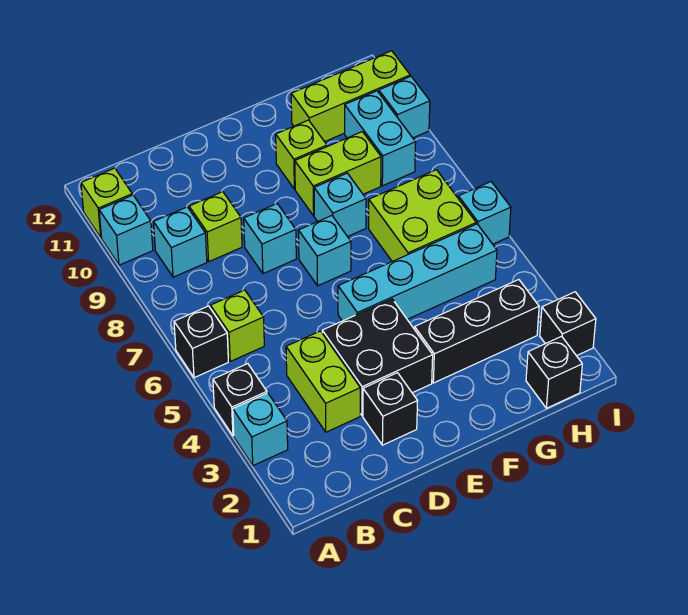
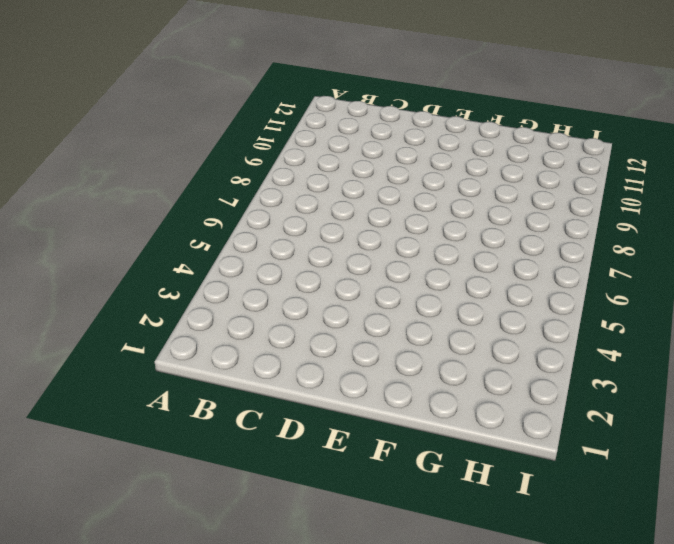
none -> cyan 1x1 brick [233,393,288,466]
none -> black 1x1 brick [213,364,267,436]
none -> black 1x1 brick [174,306,228,378]

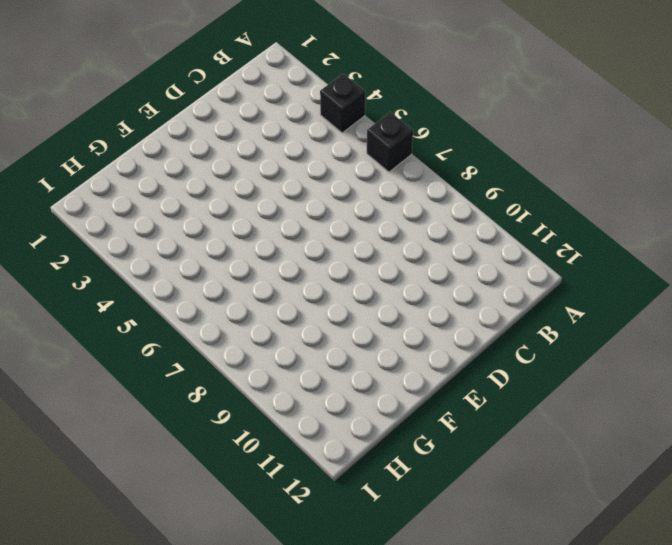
none -> cyan 1x1 brick [233,393,288,466]
none -> cyan 1x1 brick [99,195,153,265]
none -> lime 1x1 brick [81,168,132,238]

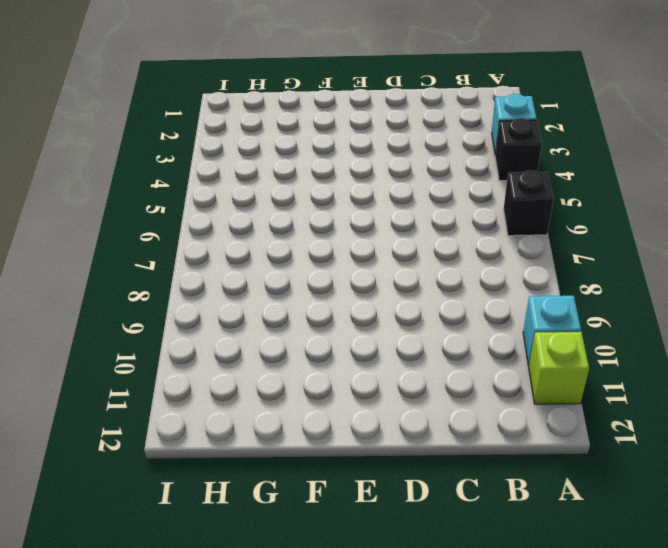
none -> lime 1x1 brick [210,290,264,361]
none -> cyan 1x1 brick [154,207,207,277]
none -> lime 1x2 brick [286,331,360,432]

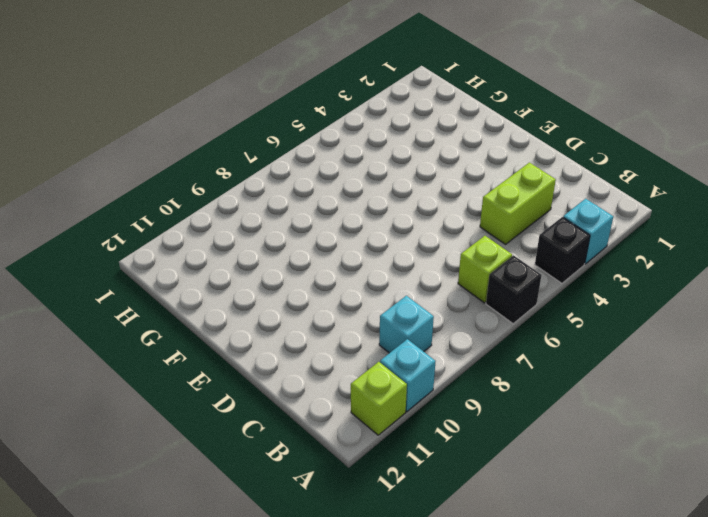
none -> lime 1x1 brick [189,192,242,261]
none -> black 1x1 brick [363,373,418,445]
none -> black 2x2 brick [322,299,433,416]

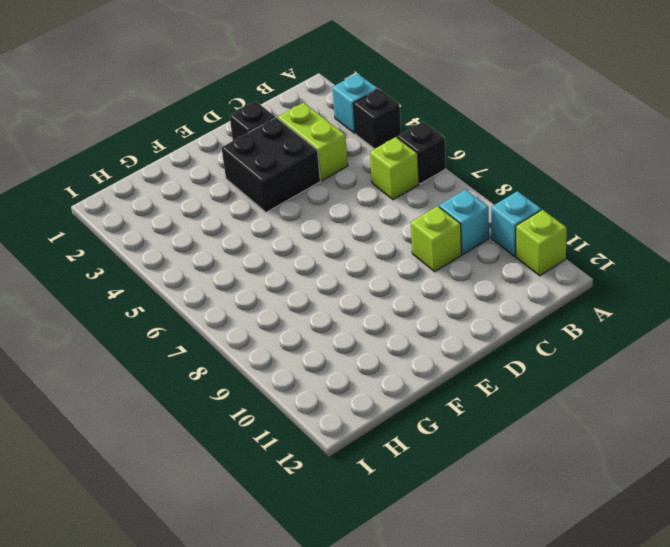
none -> cyan 1x1 brick [244,204,296,274]
none -> cyan 1x4 brick [338,224,497,321]
none -> cyan 1x1 brick [299,216,351,286]

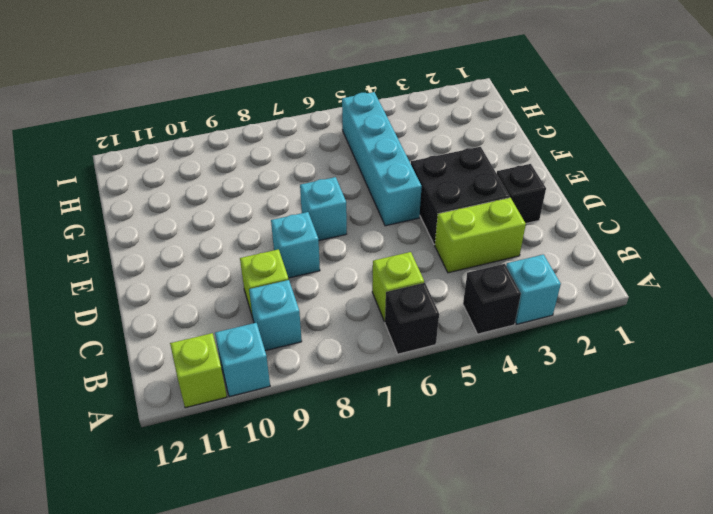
none -> black 1x3 brick [414,280,539,383]
none -> cyan 1x1 brick [314,173,366,237]
none -> lime 1x2 brick [295,132,381,216]

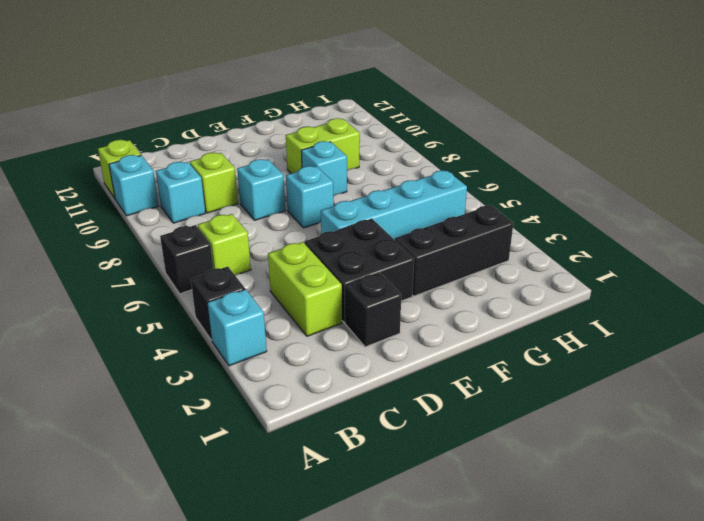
none -> lime 1x1 brick [276,120,327,189]
none -> lime 2x2 brick [369,170,476,261]
none -> lime 1x3 brick [291,51,410,142]

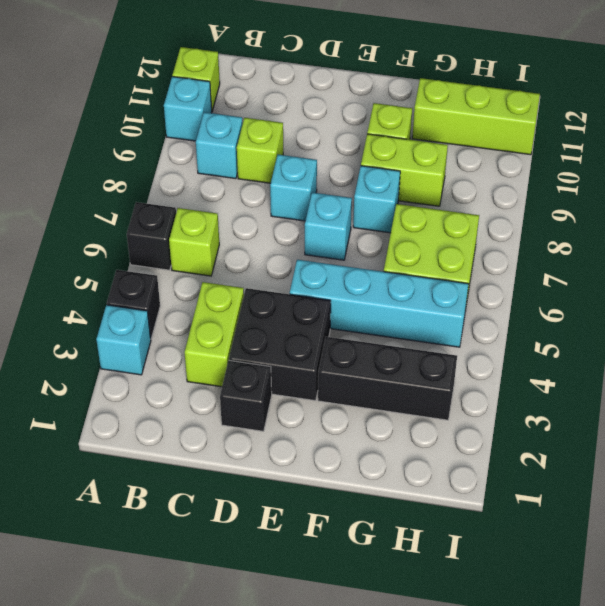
none -> black 1x1 brick [526,336,582,408]
none -> cyan 1x2 brick [345,91,416,186]
none -> black 1x1 brick [540,292,596,356]

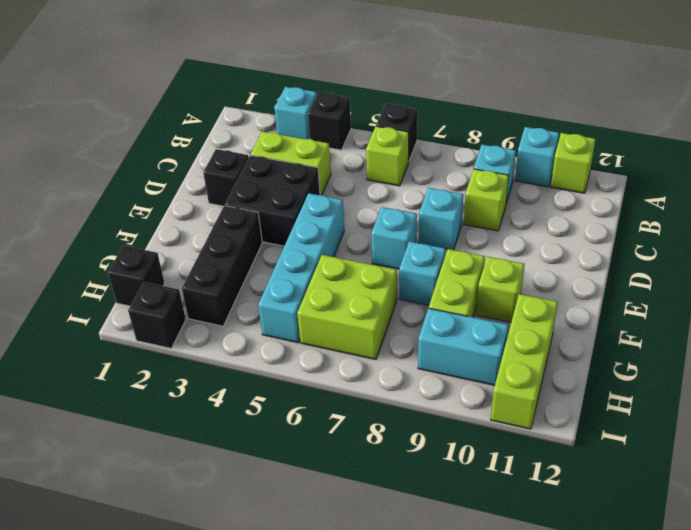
none -> cyan 1x1 brick [458,182,511,244]
none -> cyan 1x1 brick [379,76,430,138]

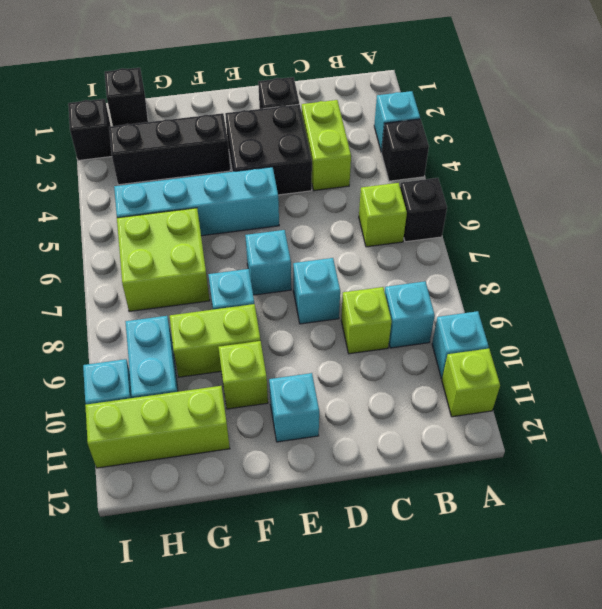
cyan 1x1 brick [269,373,319,442] -> cyan 1x1 brick moved to [458,182,511,244]

